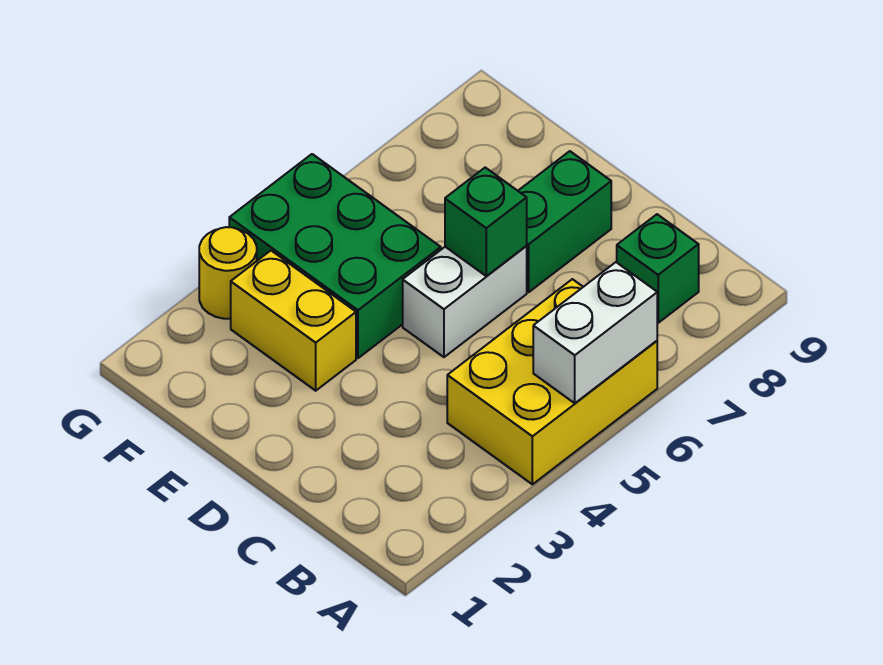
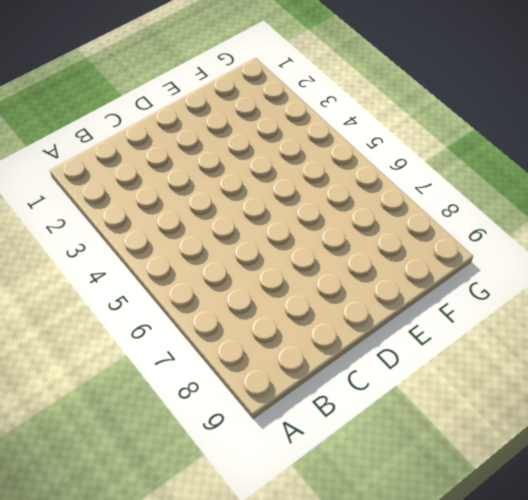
none -> yellow 2x3 brick [447,279,657,484]
none -> green 1x1 brick [617,214,699,323]

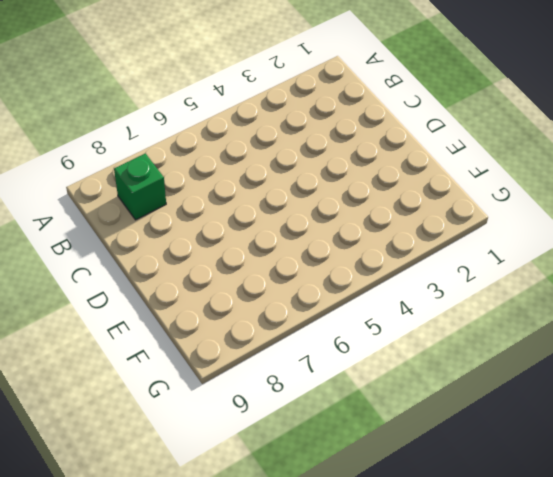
none -> yellow 2x3 brick [447,279,657,484]
none -> white 1x2 brick [403,246,527,357]

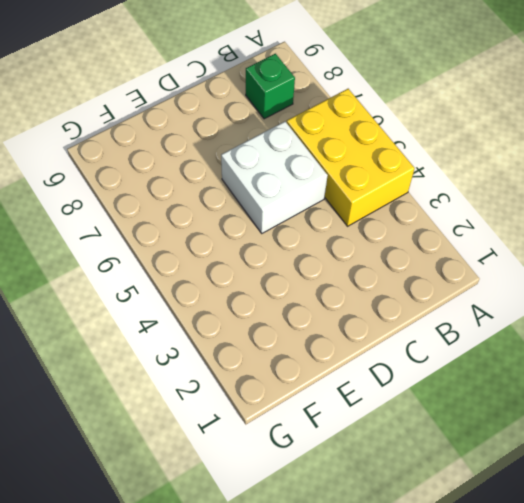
white 2x2 brick [221,122,328,233] -> white 1x2 brick [403,246,527,357]
none -> green 1x2 brick [518,151,611,292]
none -> yellow 1x2 brick [231,251,356,391]

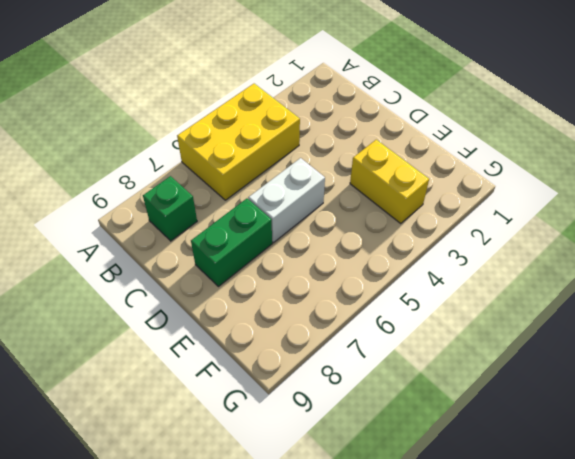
none -> green 2x3 brick [229,154,441,358]
none -> yellow 1x1 round brick [199,227,257,319]

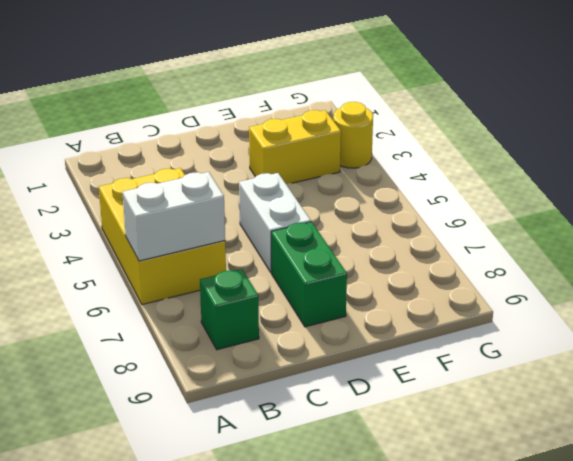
white 1x2 brick [122,172,225,261] -> white 1x2 brick turned to [533,262,657,403]
none -> green 2x3 brick [229,154,441,358]
none -> green 1x1 brick [445,168,527,276]

